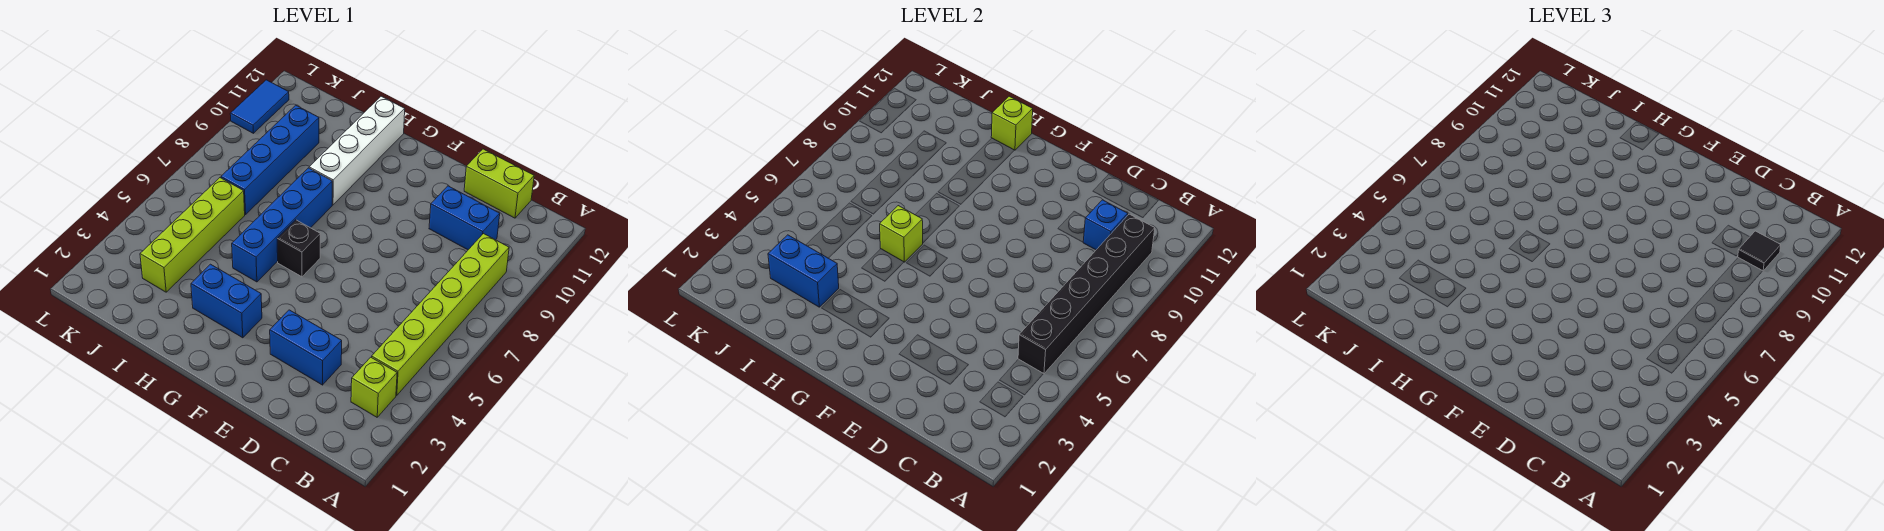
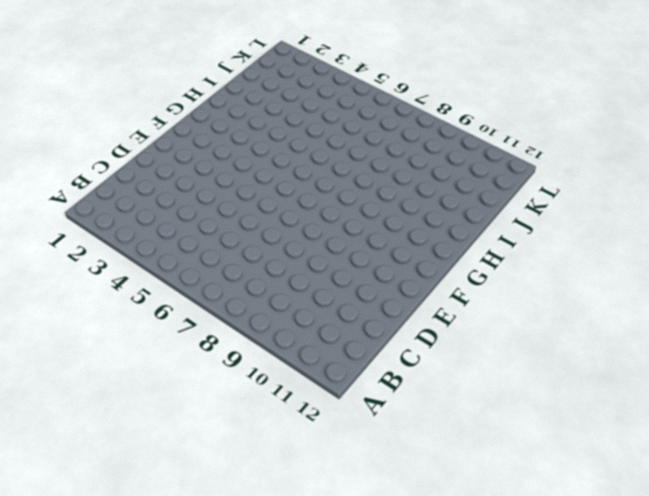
none -> lime 1x1 brick [351,357,397,417]
none -> lime 1x6 brick [372,234,509,395]
none -> blue 1x2 brick [429,186,500,250]

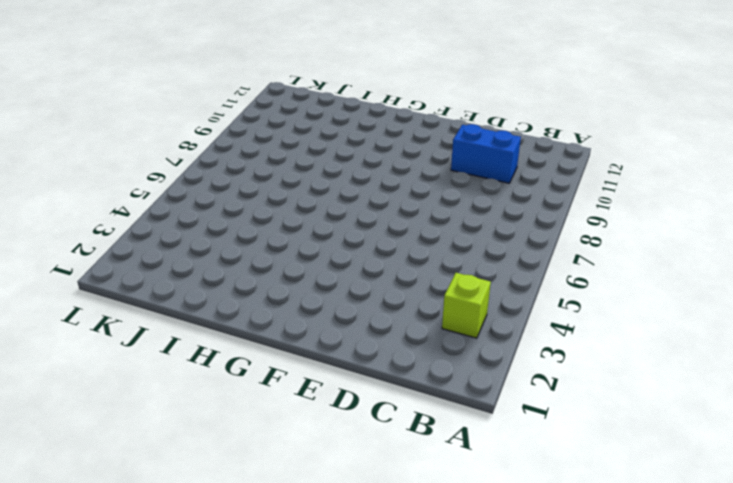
none -> lime 1x6 brick [372,234,509,395]
none -> lime 1x2 brick [464,149,534,218]
none -> blue 1x2 brick [270,310,342,385]

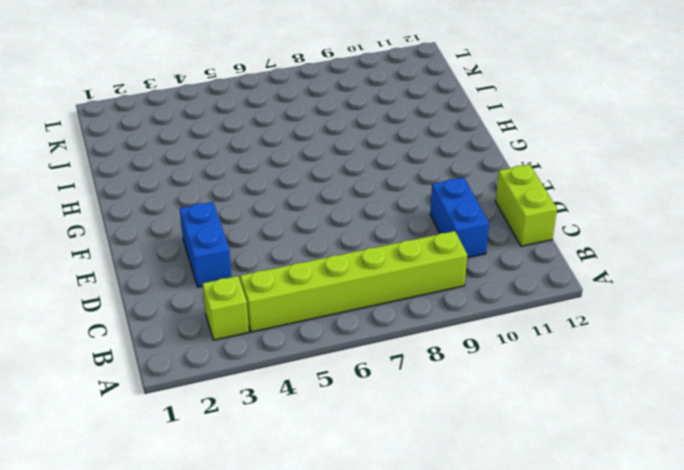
none -> blue 1x2 brick [191,264,262,338]
none -> black 1x1 brick [277,220,320,277]
none -> blue 1x4 brick [232,168,332,282]

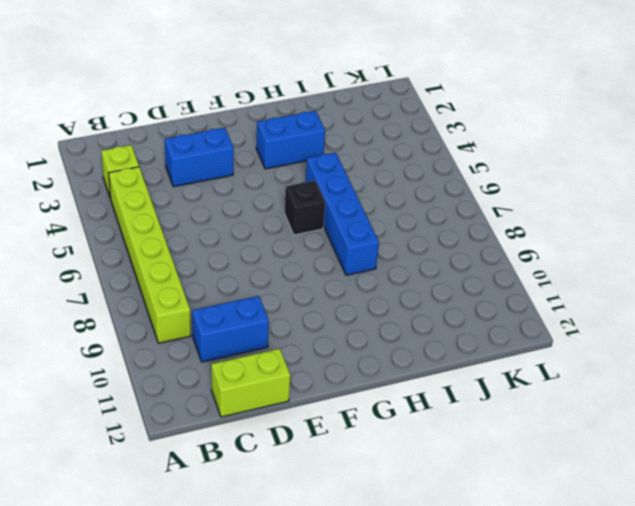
none -> white 1x4 brick [309,96,405,205]
none -> lime 1x4 brick [140,178,245,292]
none -> blue 1x4 brick [221,105,319,215]

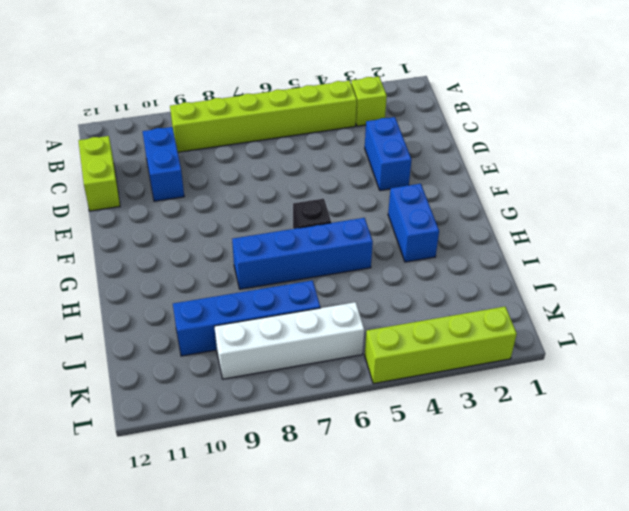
white 1x4 brick [214,302,364,379] -> white 1x4 brick moved to [309,96,405,205]
lime 1x4 brick [365,307,517,384] -> lime 1x4 brick moved to [140,178,245,292]
none -> blue 1x2 tile [230,80,289,133]
none -> black 1x6 brick [1018,214,1155,374]
none -> blue 1x1 brick [1083,200,1128,250]

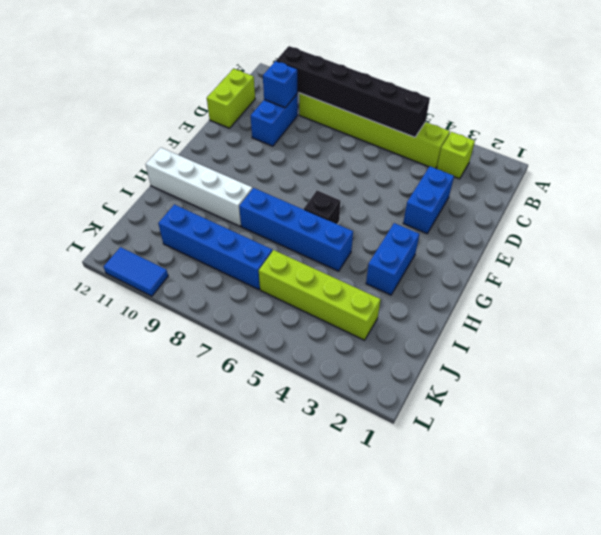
none -> lime 1x1 brick [880,206,923,262]
none -> lime 1x1 brick [991,96,1033,150]
none -> blue 1x2 brick [768,235,839,307]

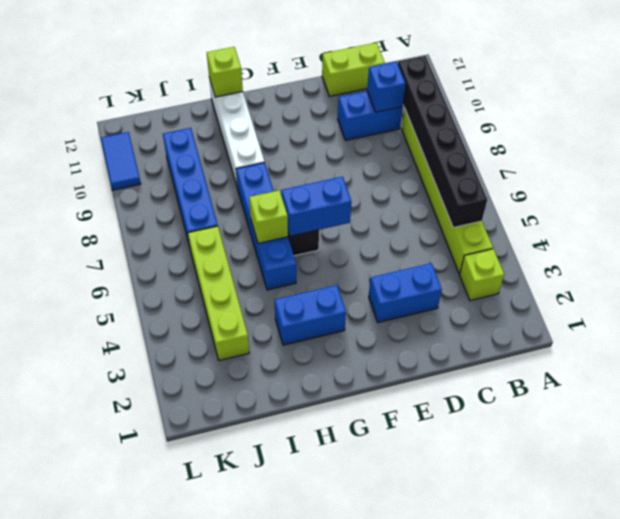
blue 1x2 brick [281,177,352,236] -> blue 1x2 brick moved to [768,235,839,307]
none -> black 1x1 tile [1738,231,1781,271]

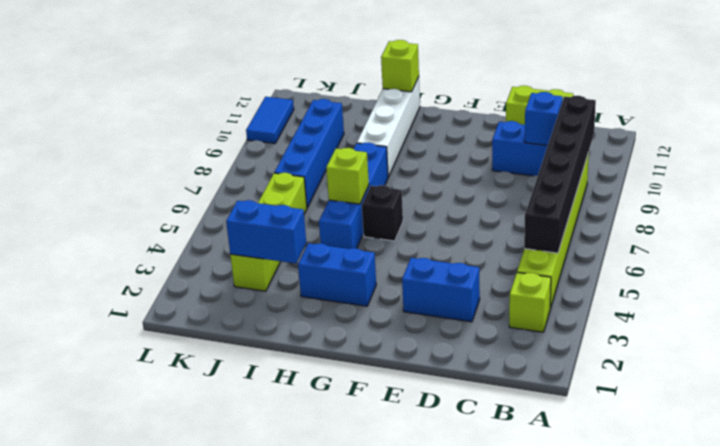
none -> black 1x1 tile [1738,231,1781,271]

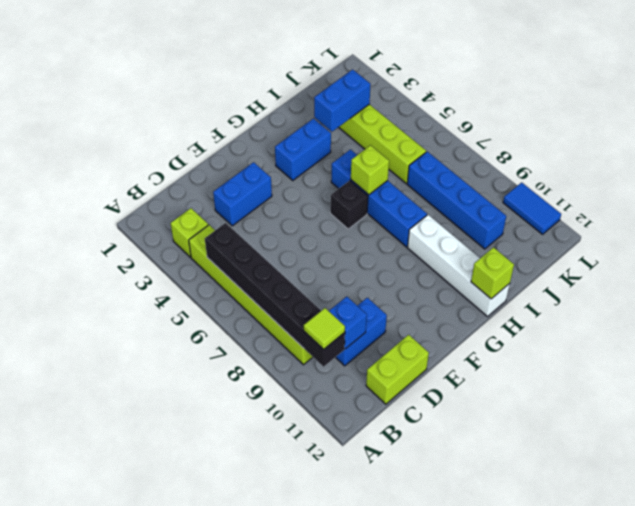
lime 1x1 tile [304,308,345,349] -> black 1x1 tile [1738,231,1781,271]

